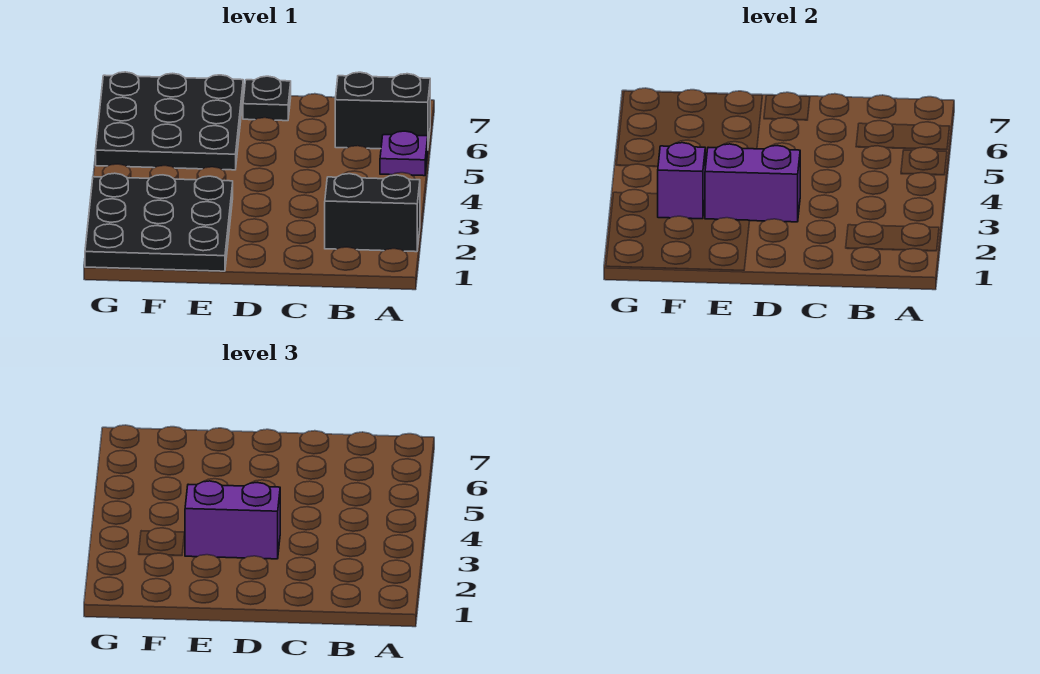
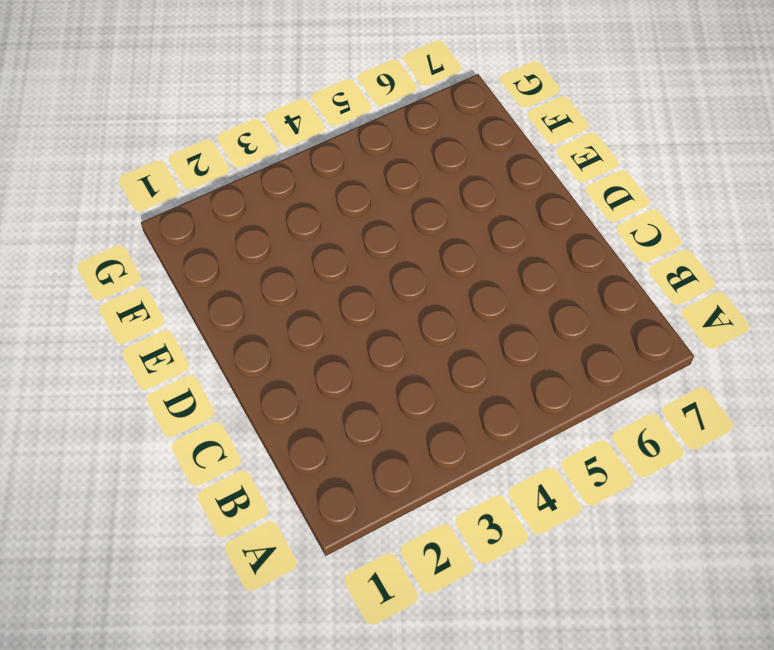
none -> black 1x2 brick [325,174,420,252]
none -> purple 1x1 plate [380,131,428,176]

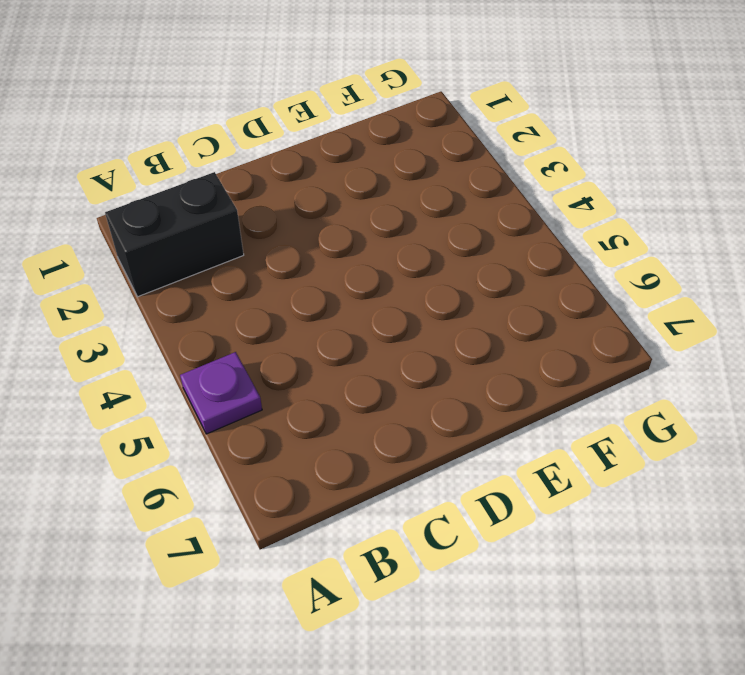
none -> black 1x2 brick [335,72,430,149]
none -> black 1x1 plate [243,76,291,121]

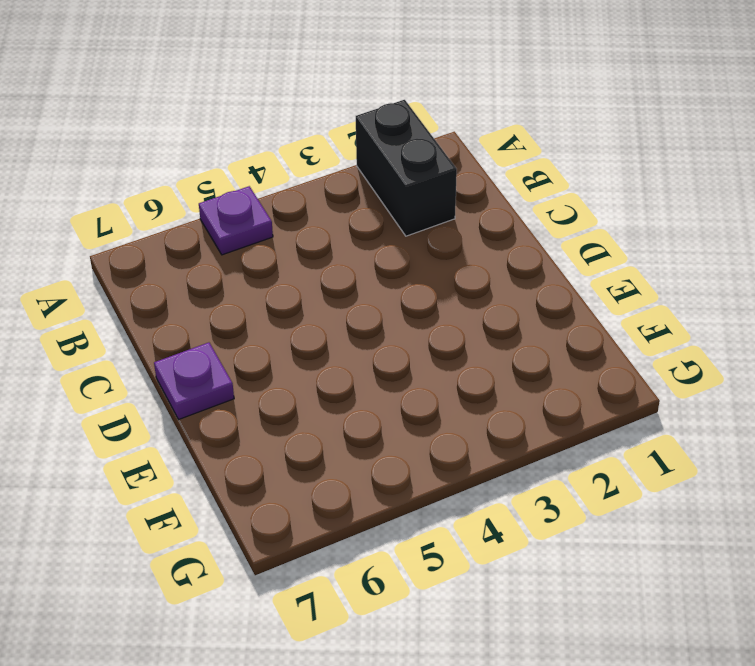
purple 1x1 plate [154,343,234,419] -> black 1x1 plate [243,76,291,121]
none -> black 1x2 brick [335,72,430,149]
none -> black 3x3 plate [85,173,233,271]

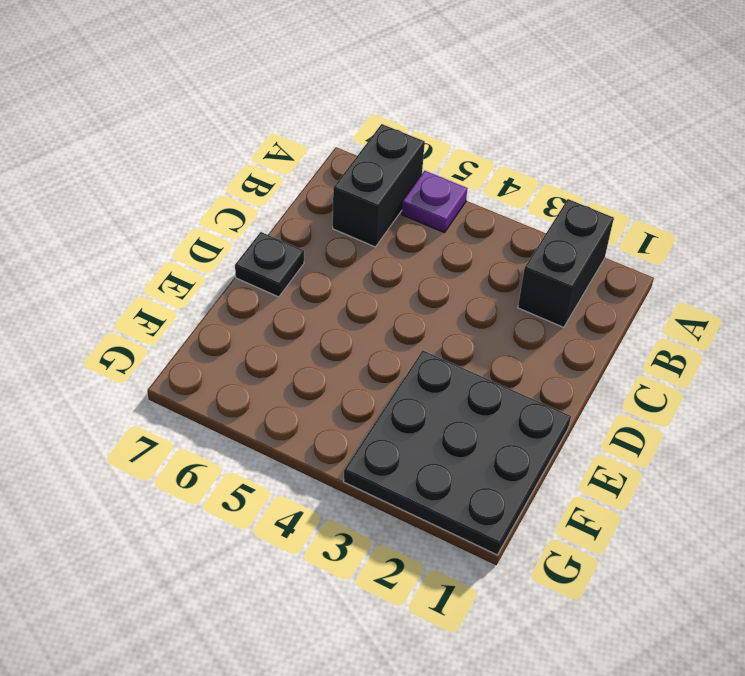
none -> black 3x3 plate [96,72,243,170]
none -> purple 1x2 brick [705,144,800,222]

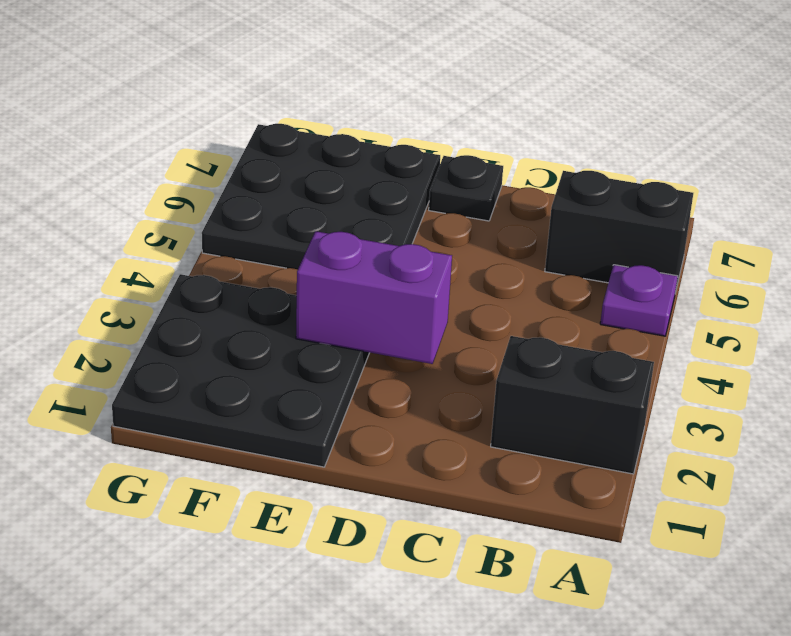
none -> purple 1x1 brick [658,143,705,219]
none -> purple 1x2 brick [185,481,280,559]

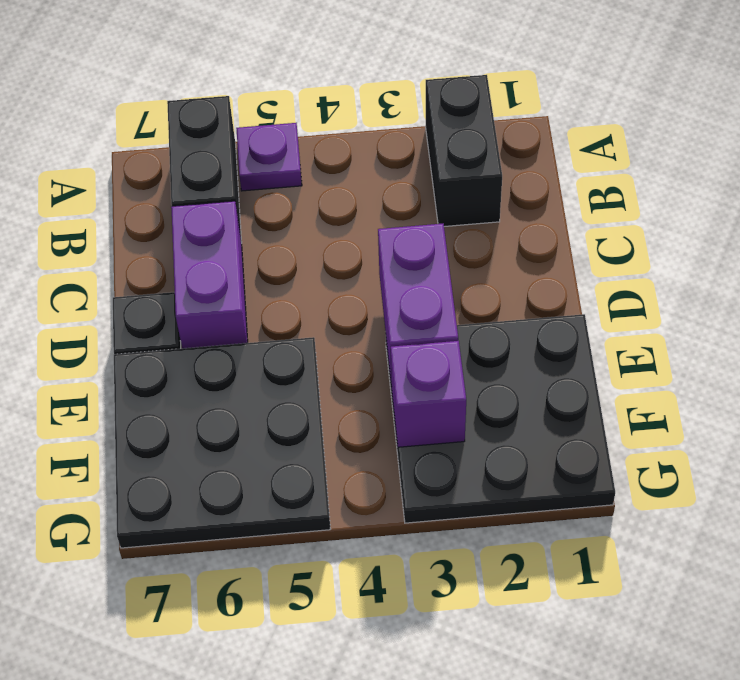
purple 1x2 brick [171,201,248,349] -> purple 1x2 brick moved to [185,481,280,559]

